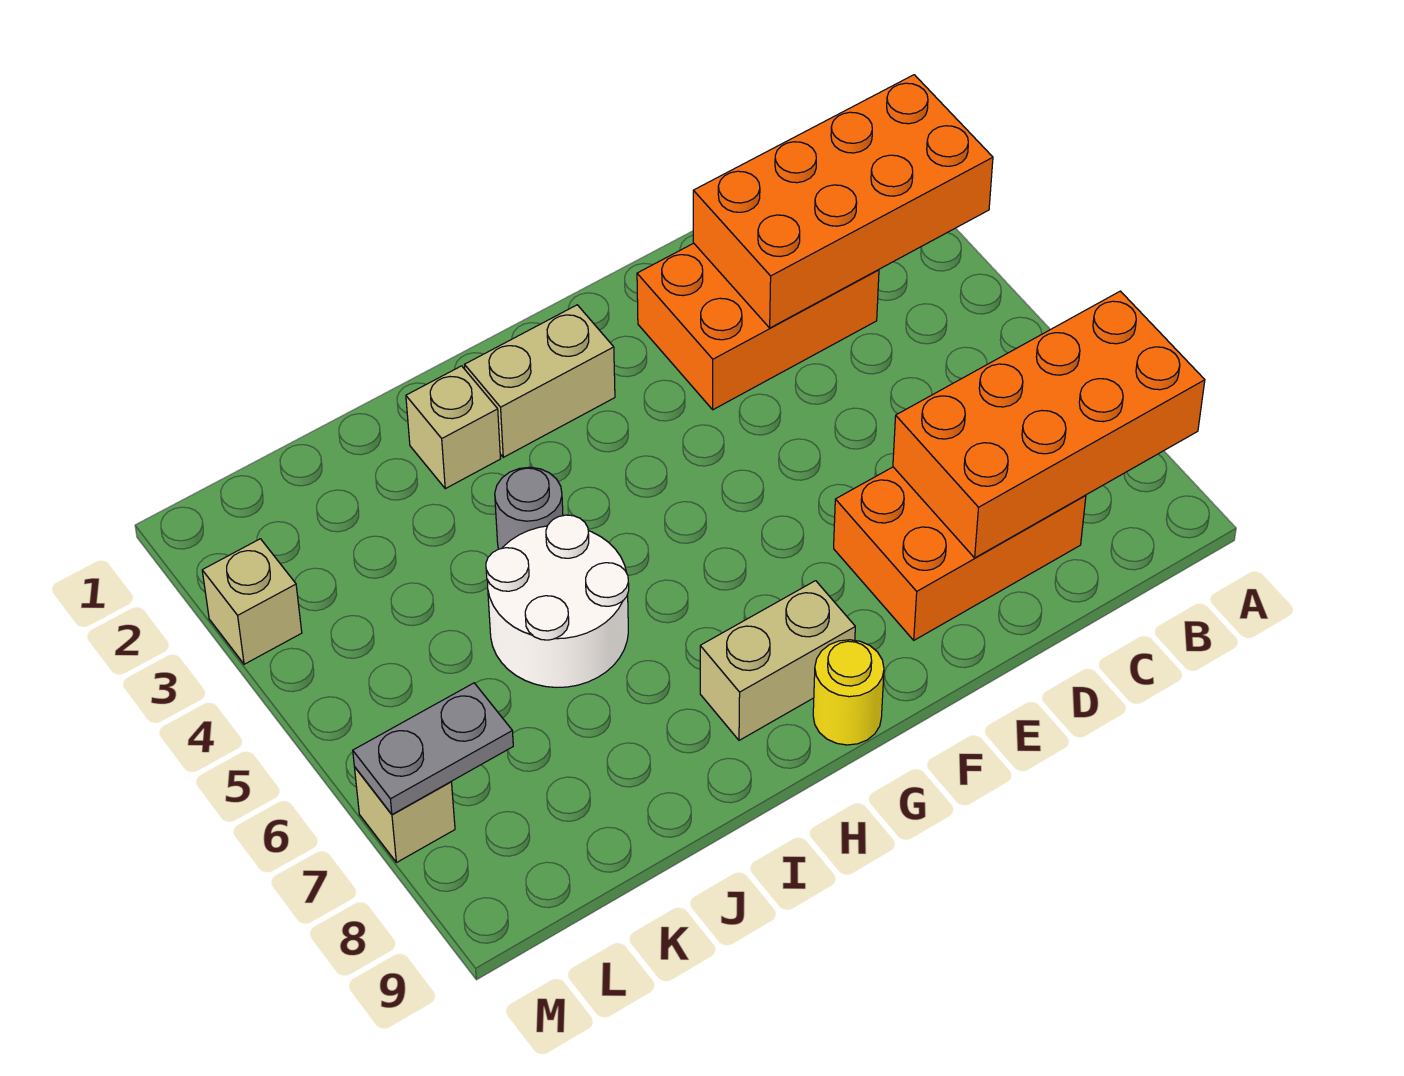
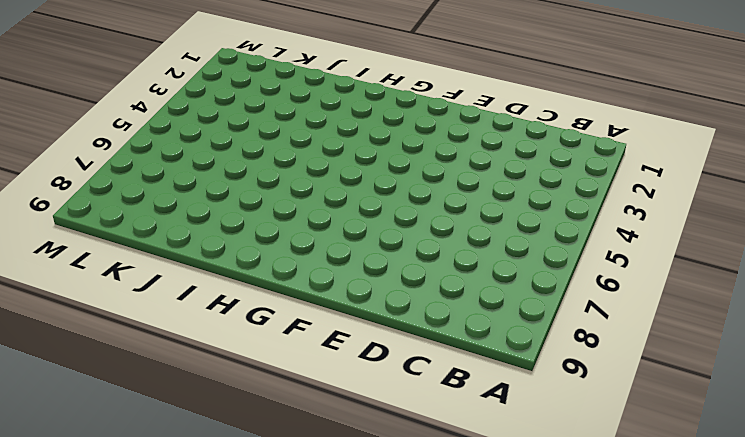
none -> orange 2x3 brick [637,243,879,410]
none -> orange 2x3 brick [834,467,1086,640]
none -> tan 1x2 brick [465,305,615,457]

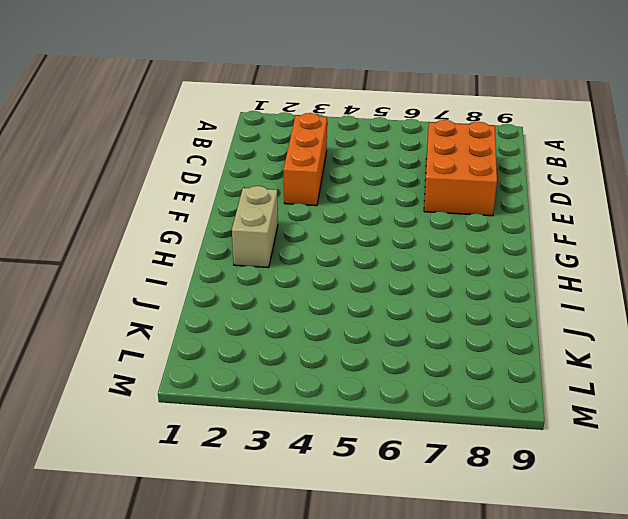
orange 1x3 brick [284,113,327,206] -> orange 2x3 brick [637,243,879,410]
none -> tan 1x2 brick [700,581,855,740]
none -> yellow 1x1 round brick [813,640,884,745]
none -> tan 1x1 brick [406,366,500,489]

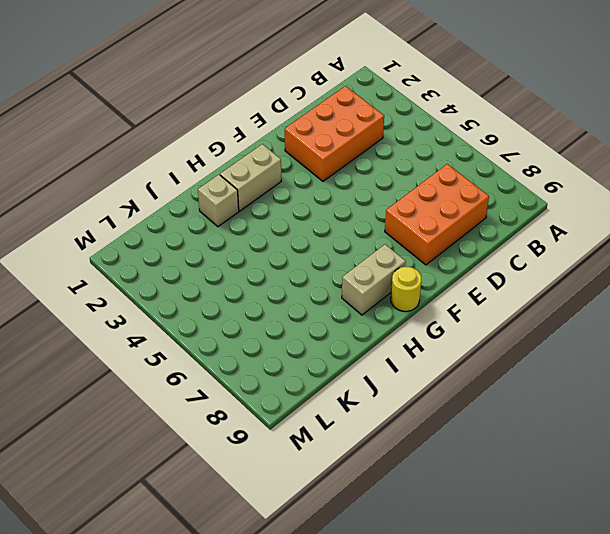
none -> grey 1x1 round brick [495,467,563,549]
none -> white 2x2 round brick [486,515,629,687]
none -> tan 1x1 brick [202,539,302,664]

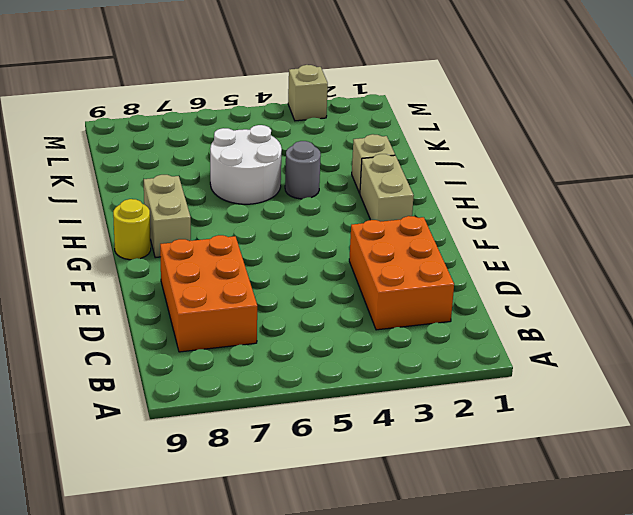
none -> tan 1x1 brick [354,767,455,863]
none -> orange 2x4 brick [693,75,993,328]
none -> orange 2x4 brick [893,291,1205,558]

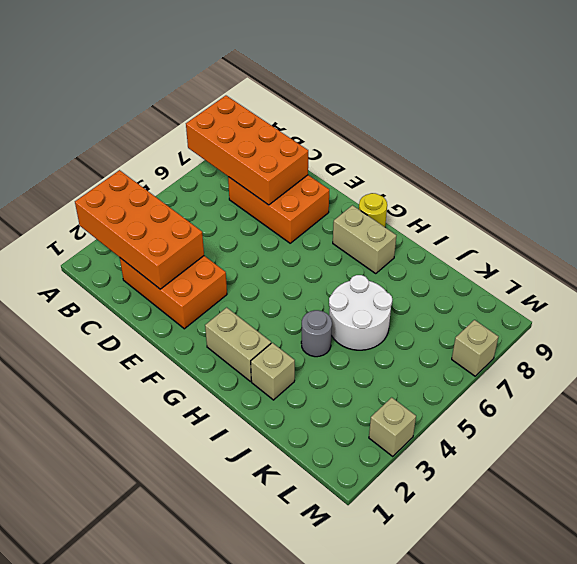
none -> grey 1x2 plate [353,683,513,814]

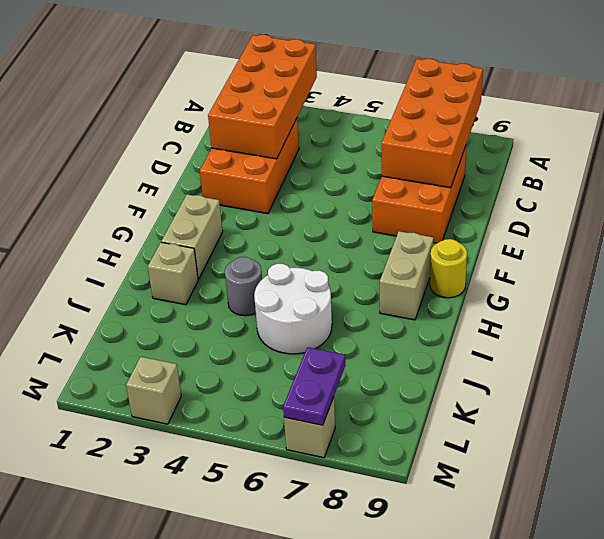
purple 1x2 plate [283,347,346,425] -> grey 1x2 plate [353,683,513,814]

